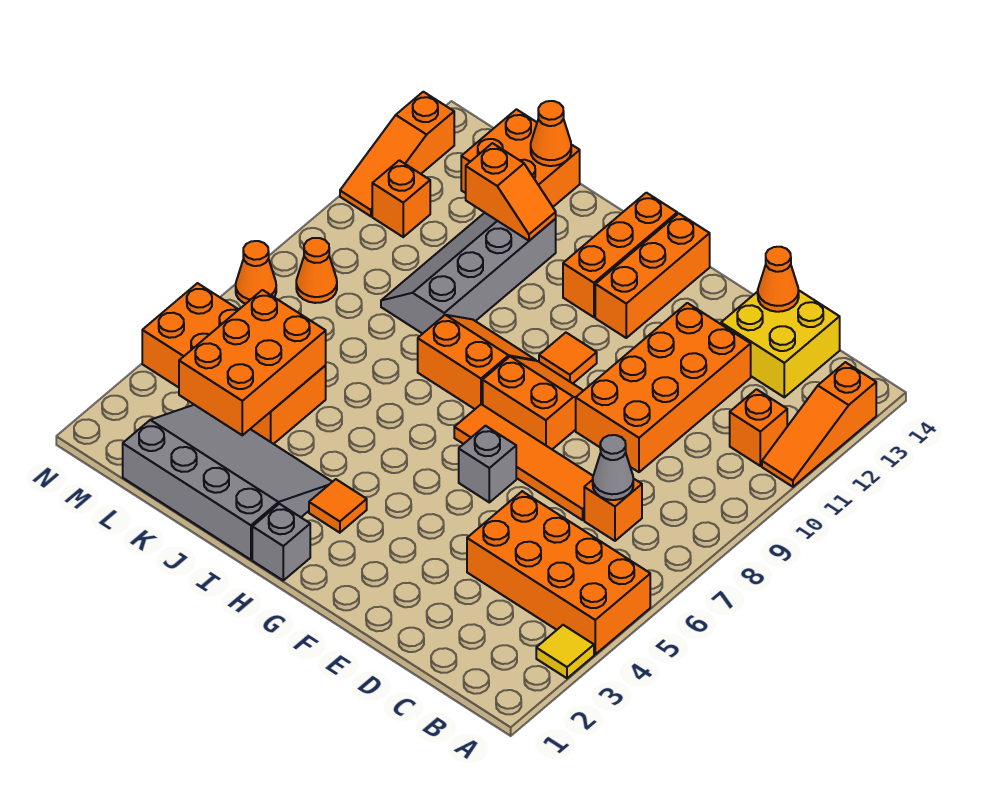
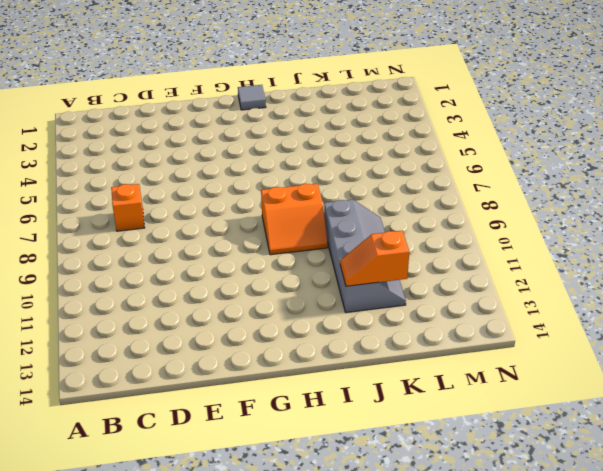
grey 1x1 tile [238,85,266,110] -> grey 1x1 brick [252,504,310,580]
none -> yellow 1x1 tile [536,625,594,678]
none -> orange 2x4 brick [467,491,650,654]
none -> orange 1x3 slope [762,362,876,487]

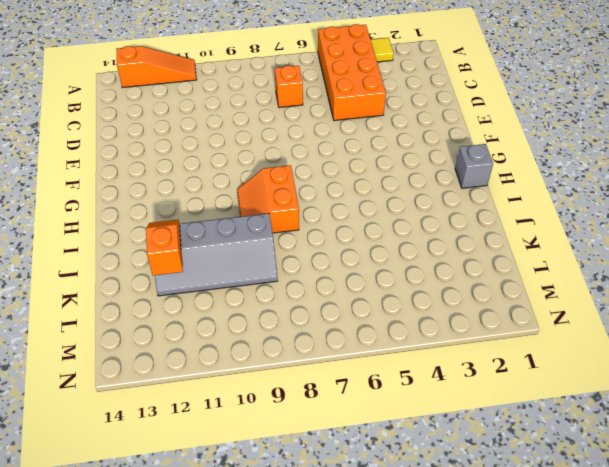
none -> orange 1x1 brick [730,389,787,466]
none -> yellow 2x2 brick [721,290,840,397]
none -> orange 1x4 tile [454,404,593,520]

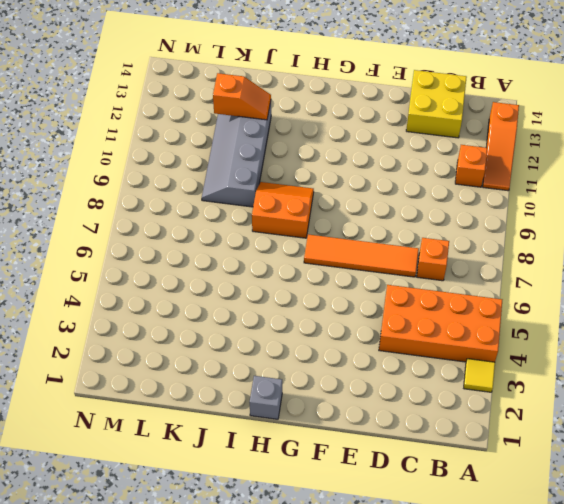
none -> orange 2x4 brick [576,303,751,472]
none -> grey 1x1 brick [459,426,516,502]
none -> orange 2x2 slope [483,356,584,449]

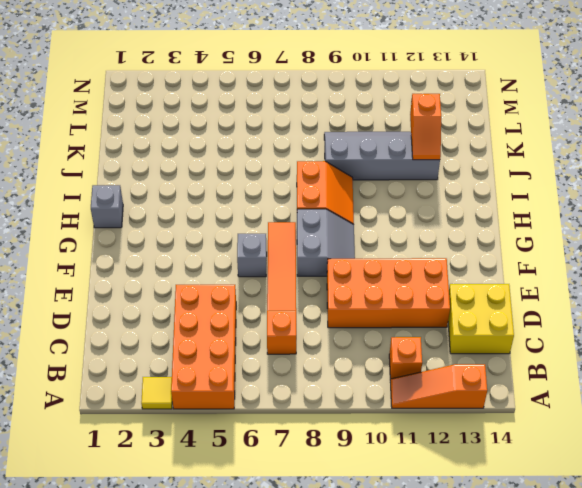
grey 2x2 slope [297,209,355,276] -> orange 2x2 slope [483,356,584,449]
none -> orange 1x1 tile [539,333,597,383]
none -> orange 1x3 brick [595,213,710,338]
none -> orange 1x1 tile [309,479,367,533]

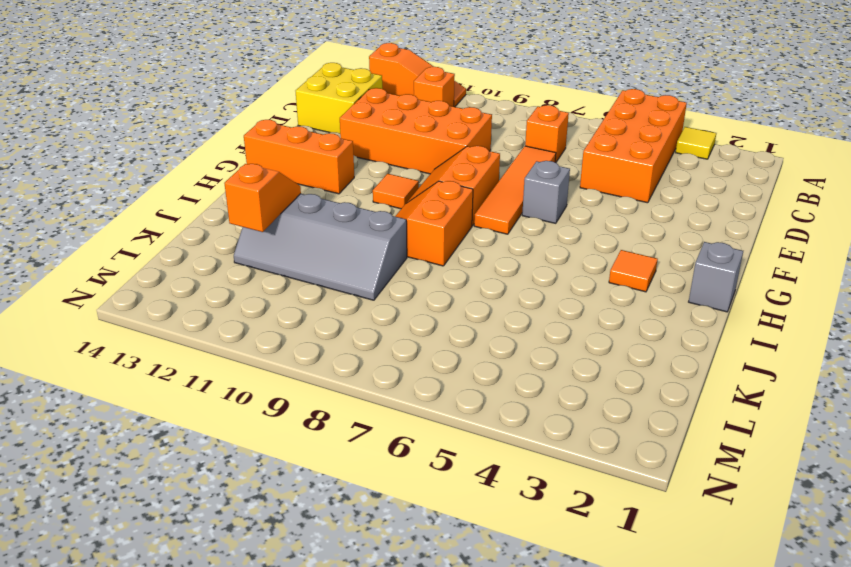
none -> orange 1x3 brick [563,193,677,317]
none -> grey 3x4 slope [123,405,332,560]
none -> orange 2x4 brick [142,283,326,444]

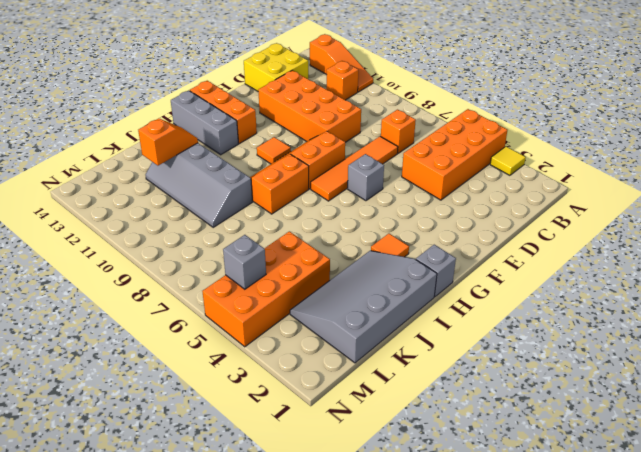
grey 1x3 brick [171,90,239,155] -> orange 1x3 brick [563,193,677,317]
grey 1x1 brick [223,235,266,289] -> none
none -> orange 2x2 brick [461,109,580,207]
none -> orange 1x1 cone [296,238,337,303]
none -> orange 1x1 brick [372,160,430,237]

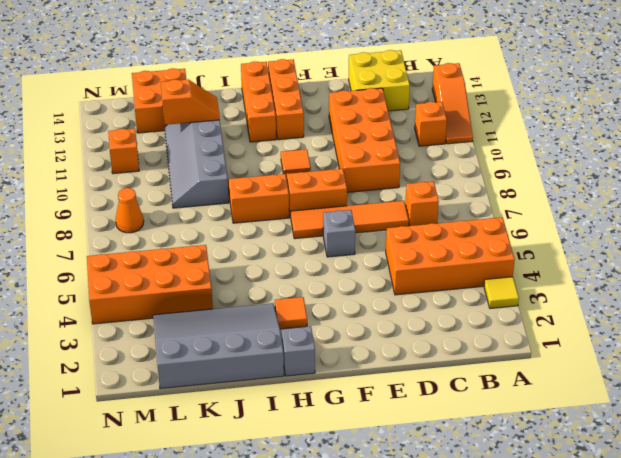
none -> orange 1x1 cone [236,241,276,304]
none -> orange 1x3 slope [340,92,454,216]
none -> grey 1x1 cone [593,435,633,500]

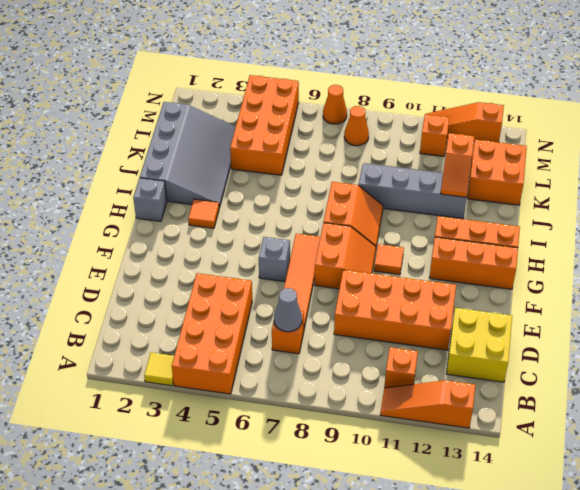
none -> orange 1x1 cone [758,247,799,312]
none -> orange 2x3 brick [179,290,326,435]
none -> orange 1x1 cone [531,101,571,166]

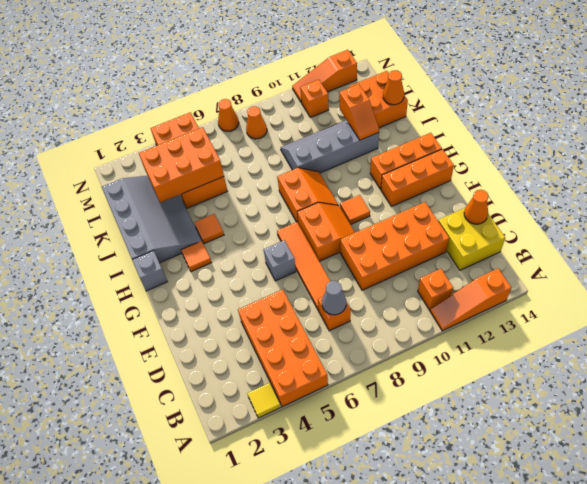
orange 1x1 tile [194,214,224,244] -> none

